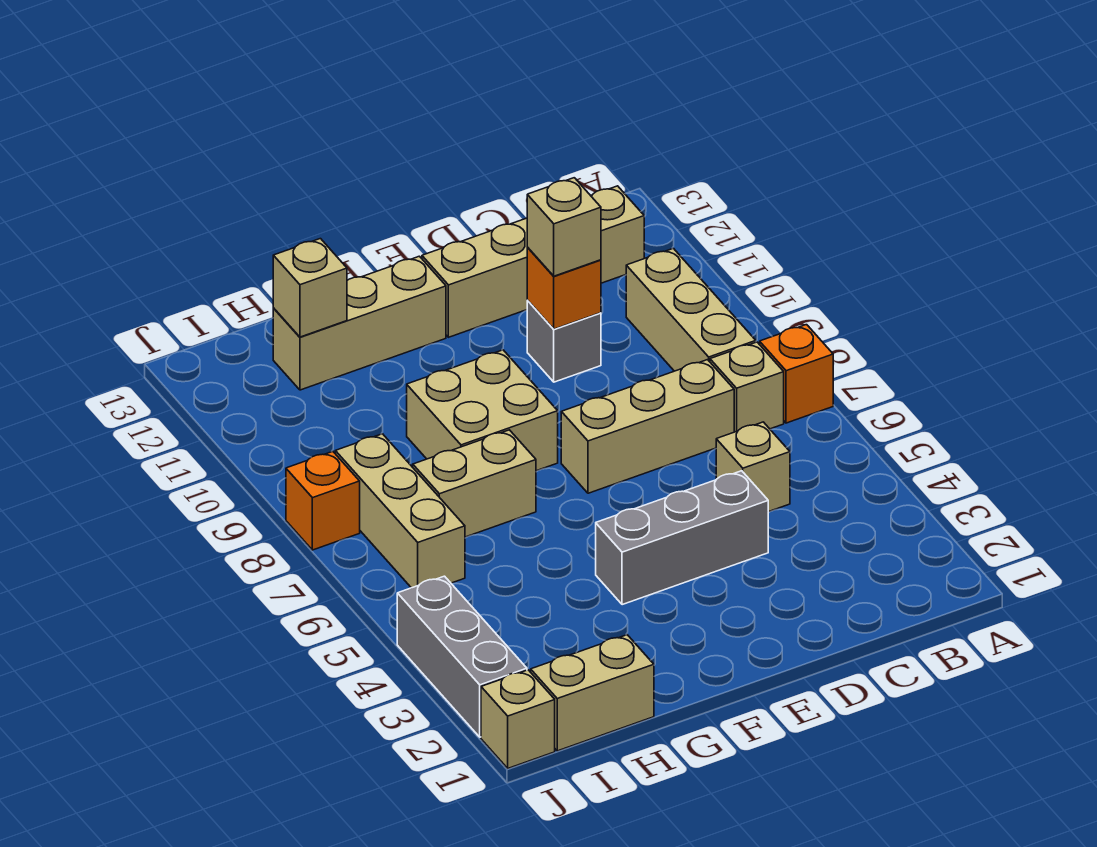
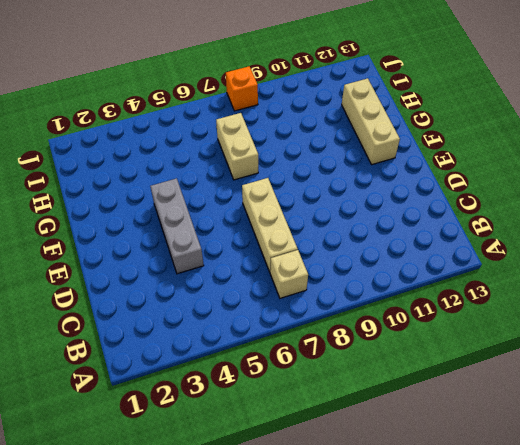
none -> orange 1x1 brick [760,325,833,423]
none -> tan 1x3 brick [626,248,756,371]
none -> tan 1x4 brick [422,186,644,337]

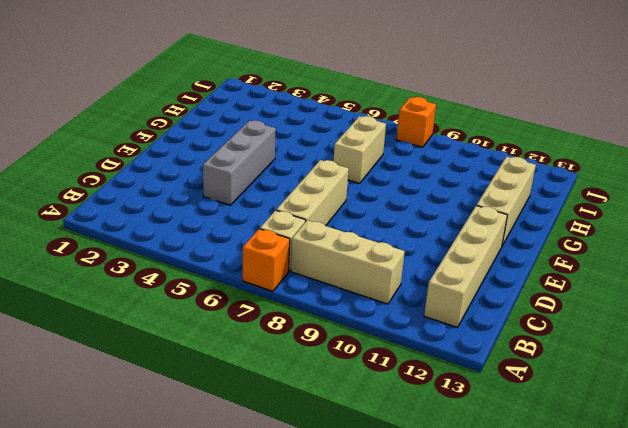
none -> tan 1x1 brick [716,422,790,512]
none -> grey 1x1 brick [527,300,601,382]
none -> tan 2x2 brick [407,350,558,471]

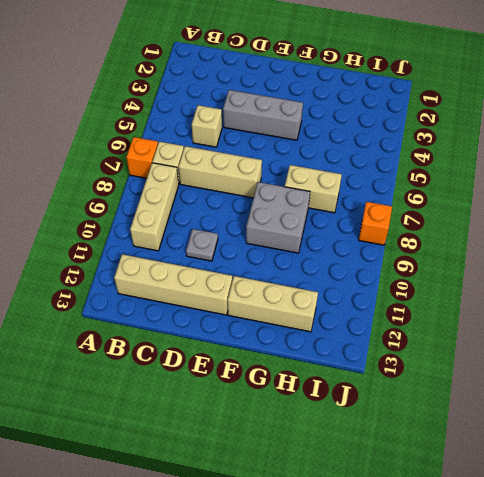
grey 1x1 plate [186,229,218,261] -> grey 1x1 brick [527,300,601,382]
grey 2x2 brick [246,182,310,253] -> tan 2x2 brick [407,350,558,471]
none -> tan 1x2 brick [531,635,654,751]
none -> tan 1x3 brick [335,434,465,588]
none -> tan 1x1 brick [481,670,555,768]

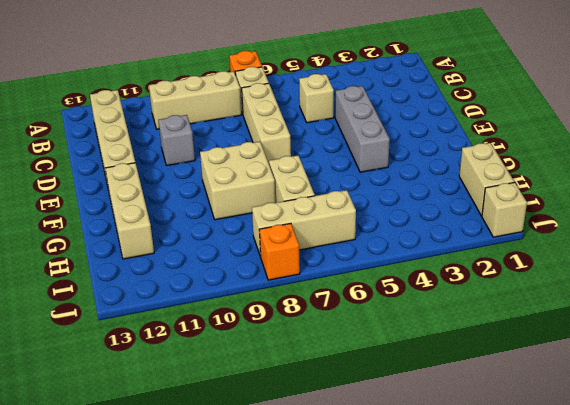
none -> grey 1x3 brick [397,576,527,737]
none -> orange 1x1 brick [527,247,601,329]
none -> tan 1x1 brick [273,239,347,337]

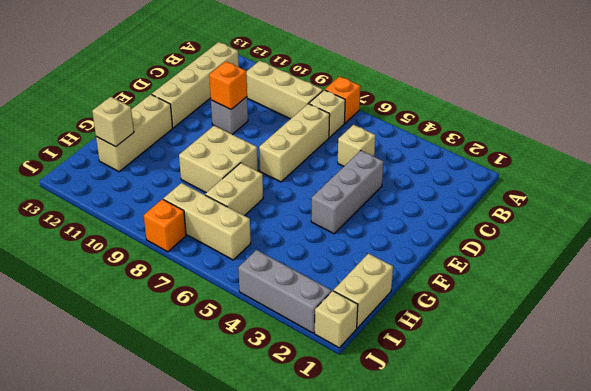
none -> tan 1x1 brick [527,178,601,276]

